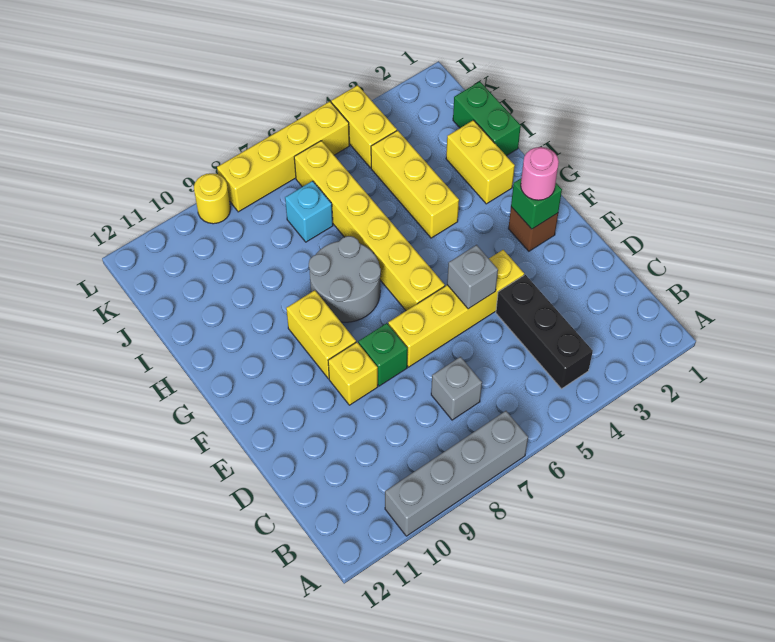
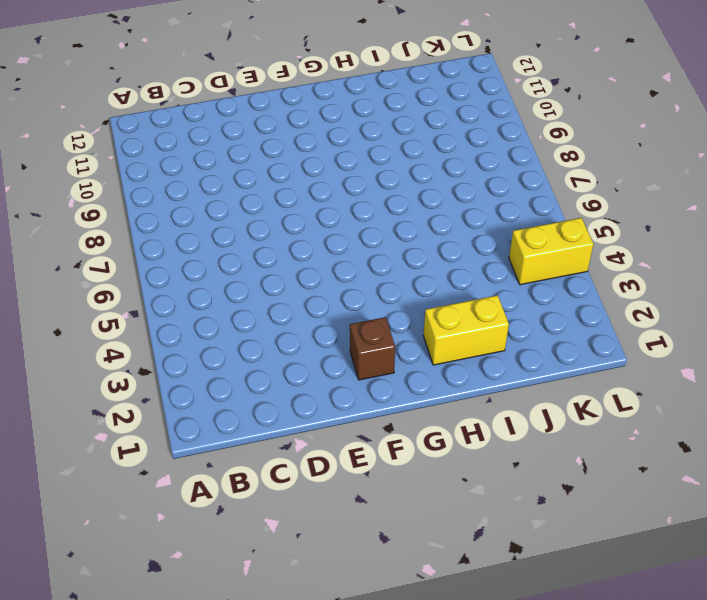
none -> grey 1x4 brick [385,411,528,536]
none -> black 1x3 brick [496,275,593,389]
none -> grey 1x1 brick [431,357,482,420]

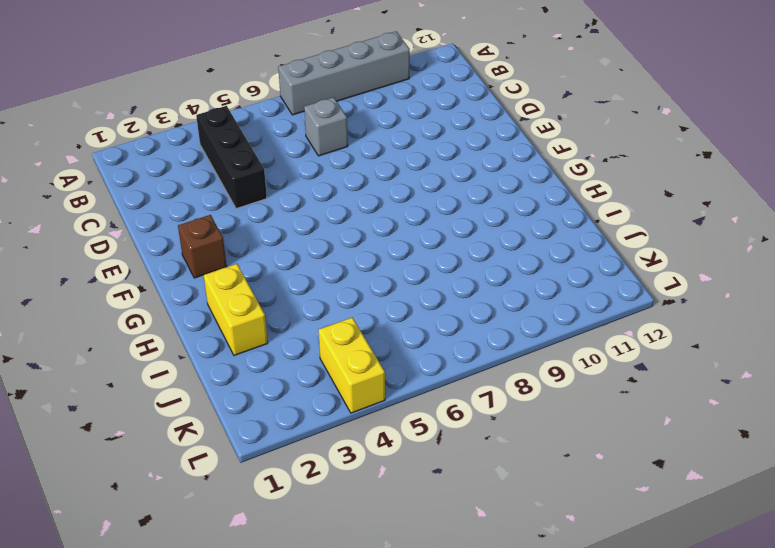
none -> yellow 1x4 brick [388,250,524,367]
none -> green 1x1 brick [358,323,408,386]
none -> yellow 1x1 brick [328,342,378,405]

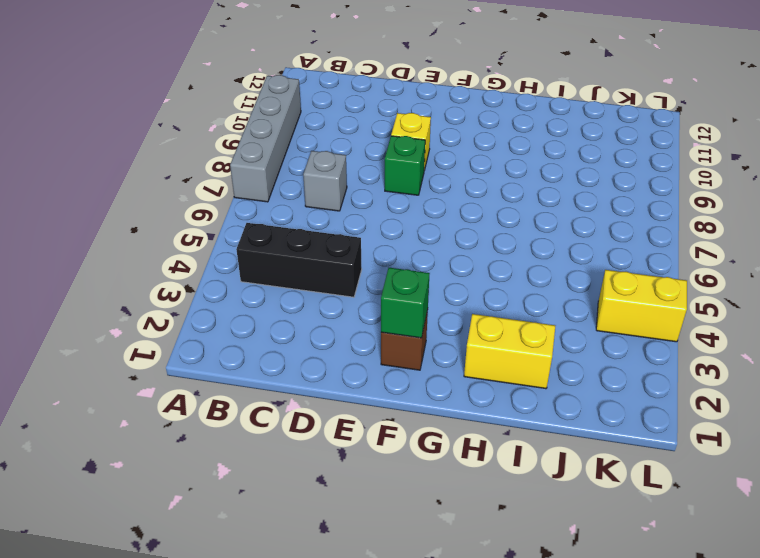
none -> yellow 1x4 brick [388,250,524,367]
none -> yellow 1x6 brick [294,141,445,311]
none -> yellow 1x2 brick [286,290,356,379]

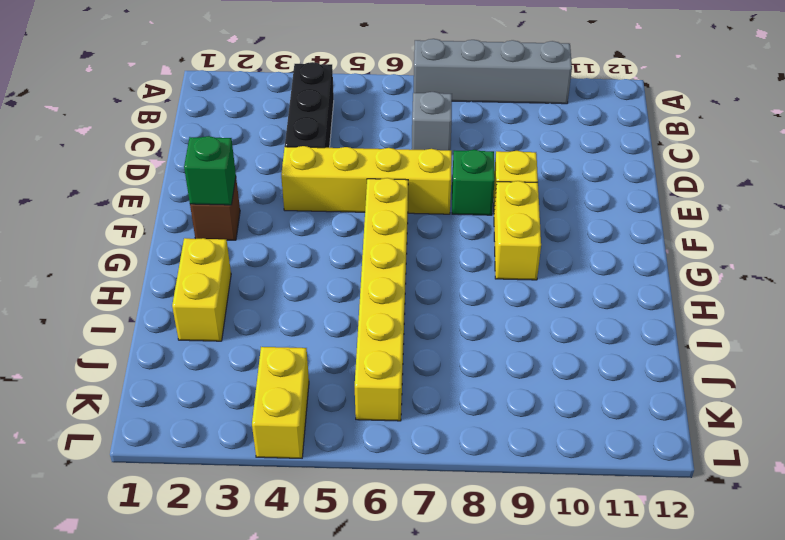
none -> grey 2x2 round brick [309,236,381,322]
none -> yellow 1x3 brick [371,130,459,238]
none -> green 1x2 brick [453,82,521,156]

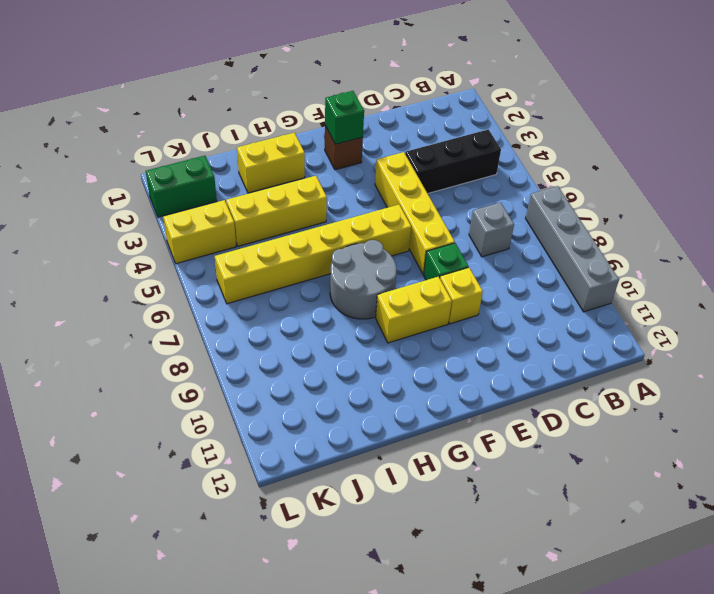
green 1x2 brick [146,156,217,217] -> green 1x2 brick moved to [453,82,521,156]
none -> cyan 1x1 brick [285,181,333,242]
none -> yellow 1x4 brick [217,101,349,212]
none -> yellow 1x1 round brick [194,173,231,224]

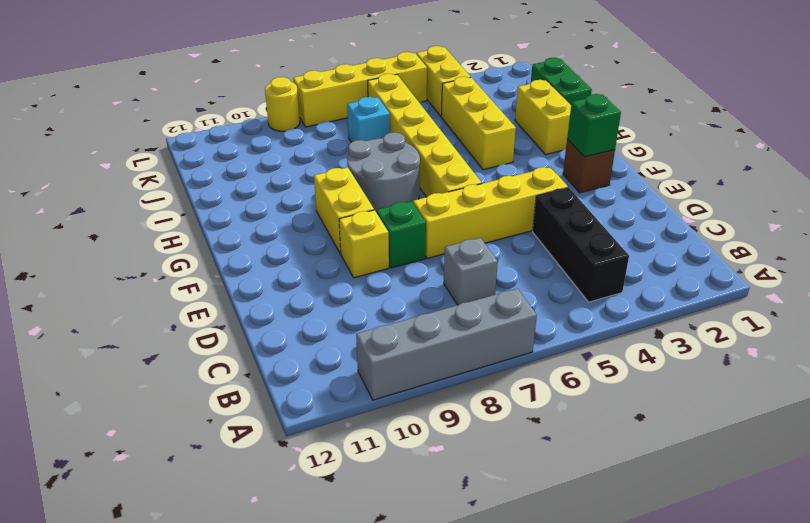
none -> grey 1x1 brick [447,245,498,309]
none -> pink 1x1 round brick [521,147,559,200]

